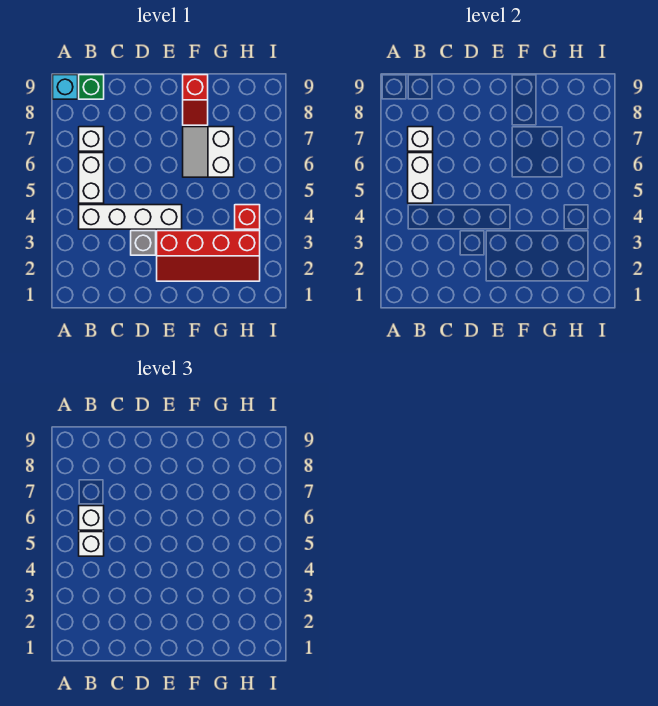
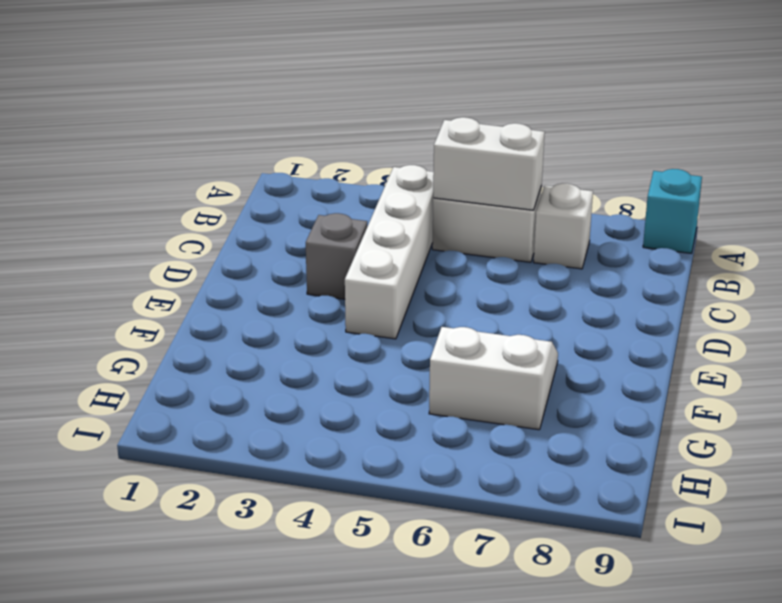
none -> green 1x1 brick [79,75,104,99]
none -> red 2x4 slope [157,231,260,281]
none -> red 1x2 slope [183,75,208,125]

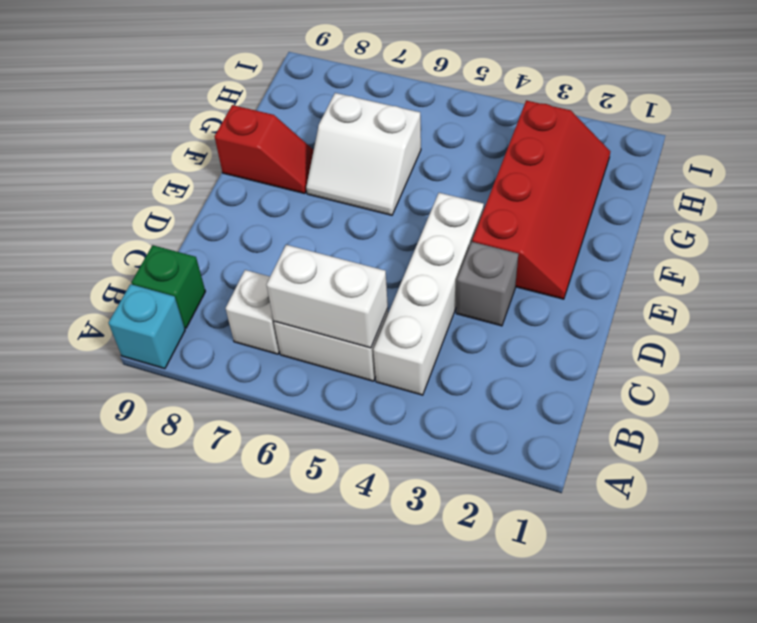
none -> red 1x1 brick [235,205,260,229]
none -> white 1x1 brick [408,127,433,151]
none -> white 1x1 brick [79,532,104,556]

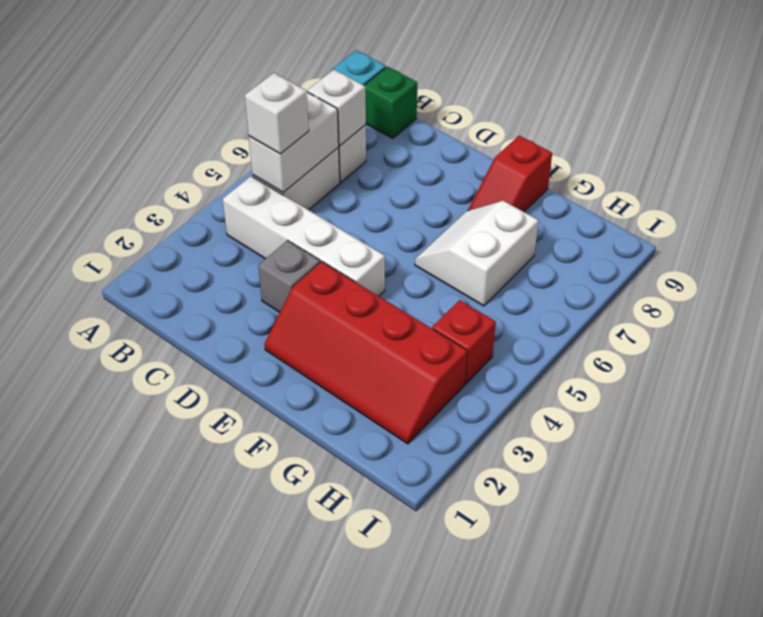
none -> white 1x1 brick [79,506,104,530]

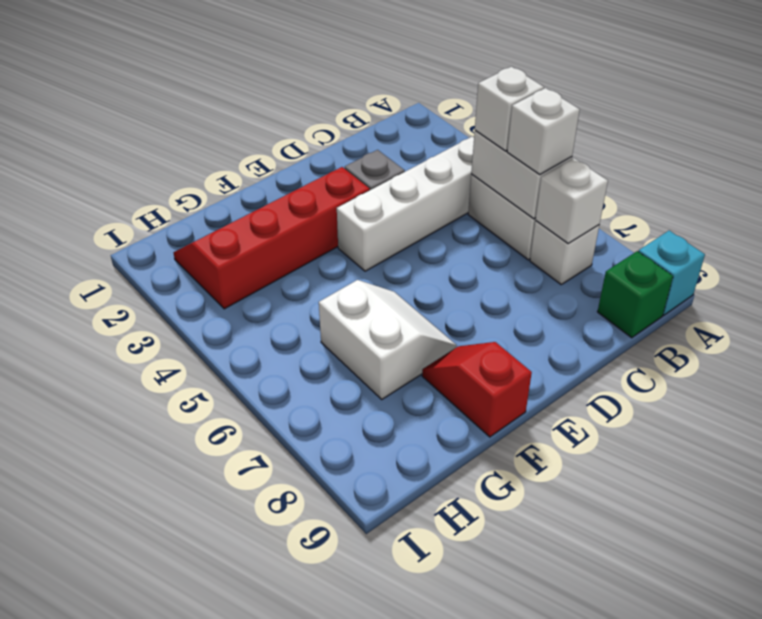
none -> red 1x1 brick [235,205,260,229]

